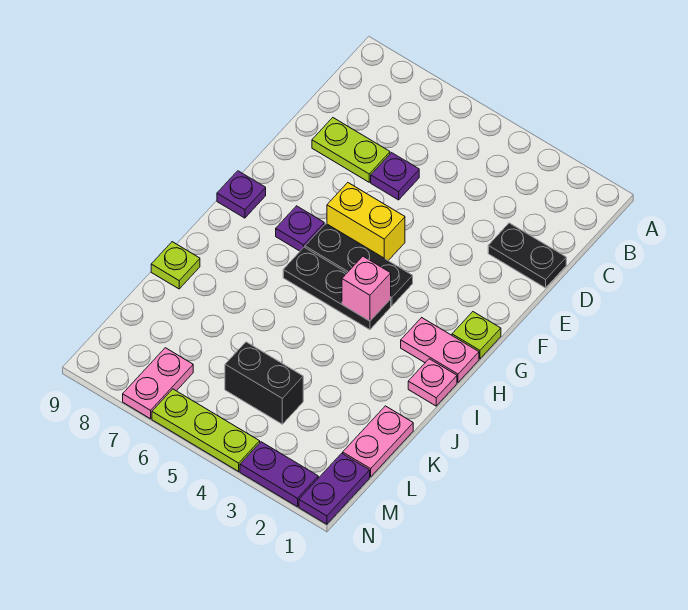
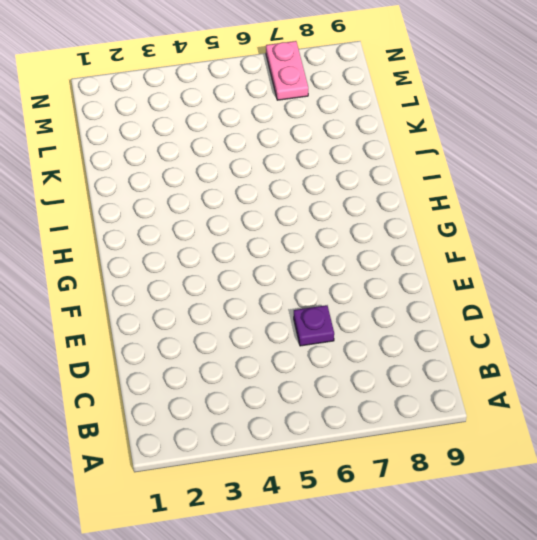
none -> black 1x2 plate [488,223,566,288]
none -> lime 1x2 plate [312,118,390,182]
none -> yellow 1x2 brick [327,183,405,261]

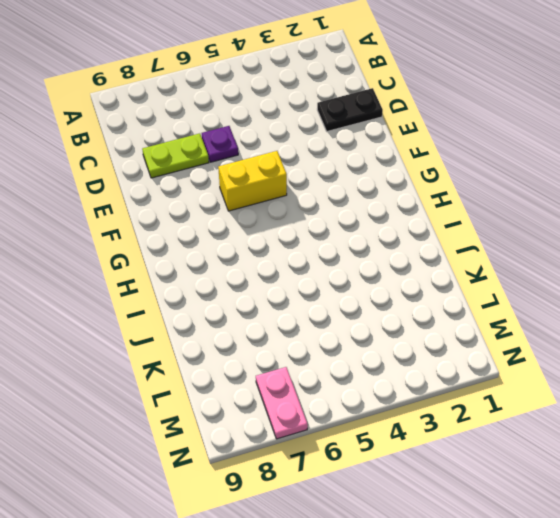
none -> lime 1x1 plate [452,312,501,359]
none -> black 1x3 plate [305,224,413,306]
none -> purple 1x1 plate [276,206,324,251]

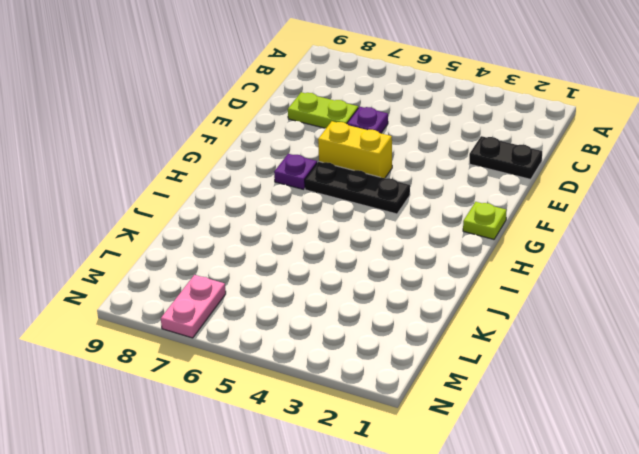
none -> purple 1x1 plate [217,171,266,218]
none -> pink 1x2 plate [401,318,479,382]
none -> black 1x3 plate [283,247,391,330]

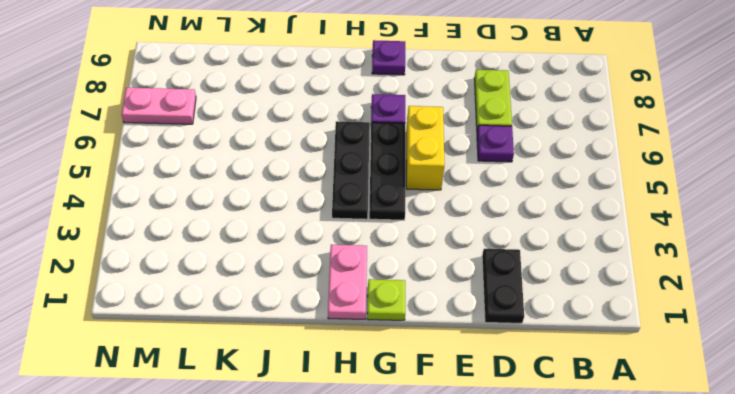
none -> pink 1x1 plate [408,359,457,406]
none -> lime 1x1 plate [151,242,200,289]
none -> pink 1x2 plate [343,406,413,477]

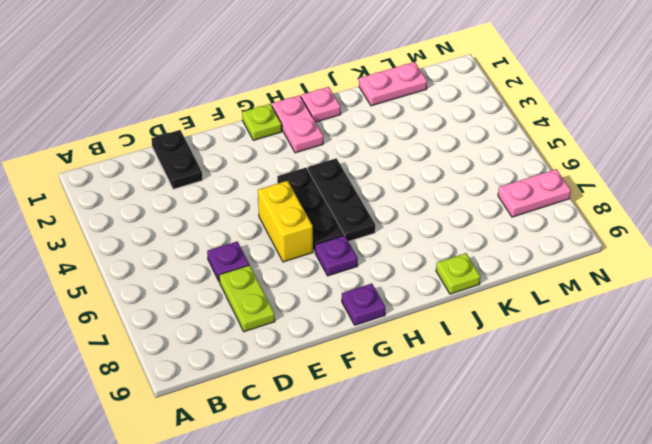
none -> black 1x2 brick [225,342,303,424]
none -> purple 1x2 plate [299,453,370,524]
none -> purple 1x2 plate [240,442,318,507]

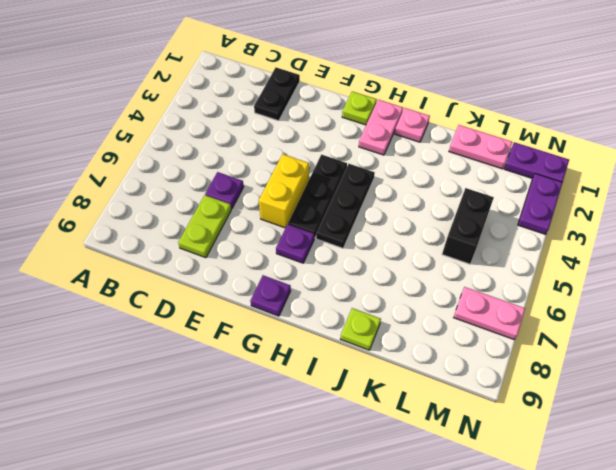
none -> lime 1x3 plate [152,389,260,471]
none -> pink 1x1 brick [342,256,391,321]

